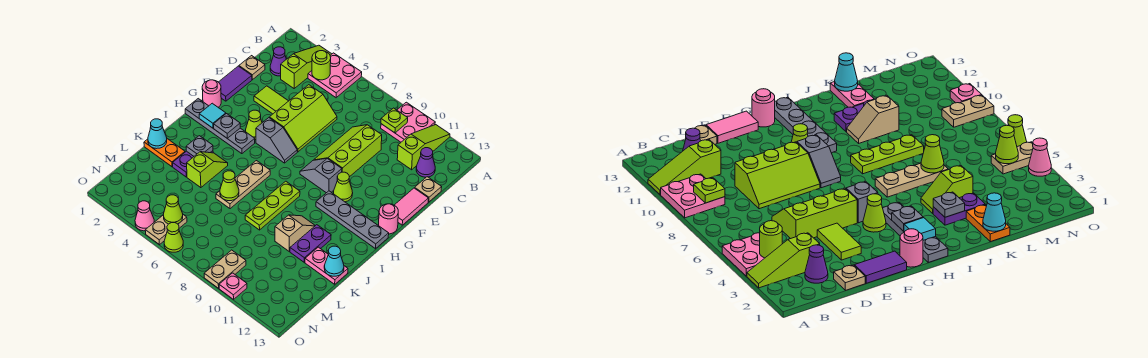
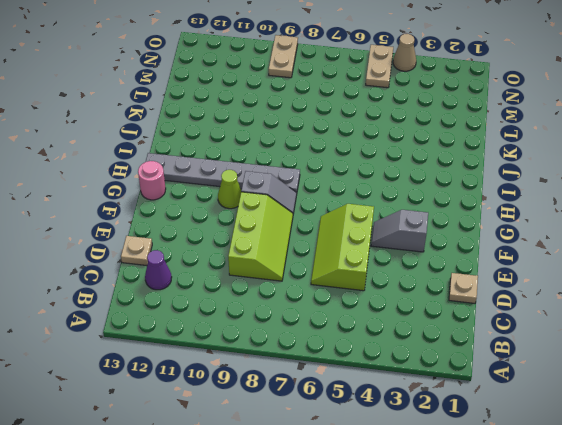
grey 1x2 slope [371,210,428,252] -> grey 1x2 slope moved to [256,118,297,163]
grey 1x6 plate [146,153,300,192] -> grey 1x4 plate [316,191,389,249]
tan 1x1 cone [393,34,416,71] -> pink 1x1 cone [135,201,154,231]
none -> lime 1x3 slope [281,45,331,88]
none -> pink 2x2 plate [308,53,362,98]
none -> pink 2x2 plate [381,102,435,142]
none -> lime 1x3 slope [397,125,450,170]

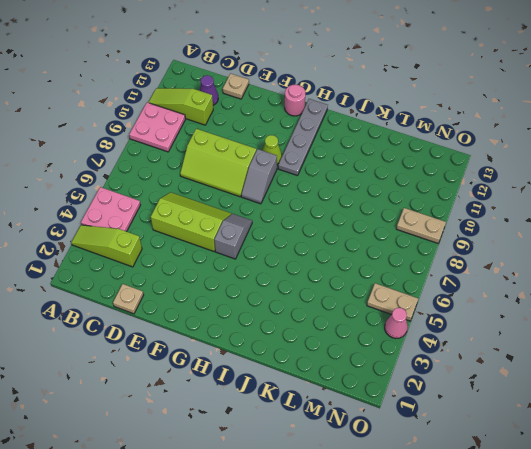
none -> purple 1x1 cone [270,47,286,76]
none -> purple 1x2 tile [219,66,252,101]
none -> lime 1x2 tile [254,86,288,114]
none -> pink 1x2 tile [394,188,428,225]

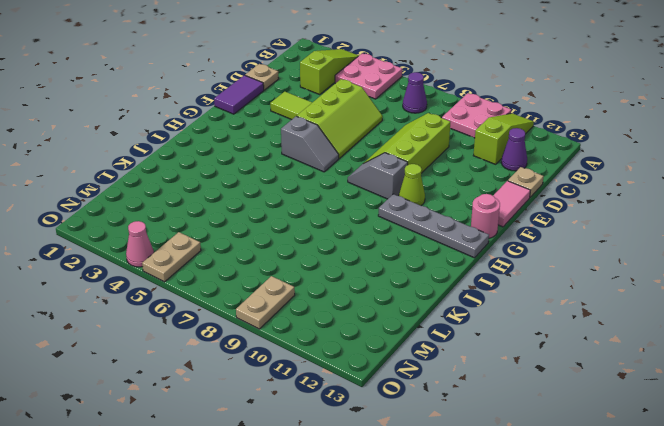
purple 1x1 cone [403,72,427,113] -> purple 1x1 cone moved to [270,47,286,76]
none -> pink 1x1 round brick [202,80,221,107]
none -> lime 1x1 cone [246,110,262,140]
none -> grey 1x4 plate [185,99,255,154]
none -> tan 1x3 plate [216,161,270,209]

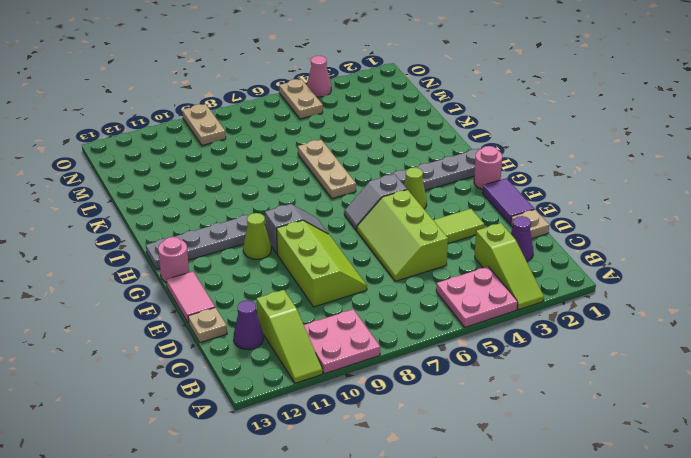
none -> lime 1x3 plate [245,181,300,230]
none -> purple 1x2 plate [173,151,213,177]
none -> lime 1x2 slope [187,152,228,188]
none -> tan 1x2 slope [275,215,315,251]

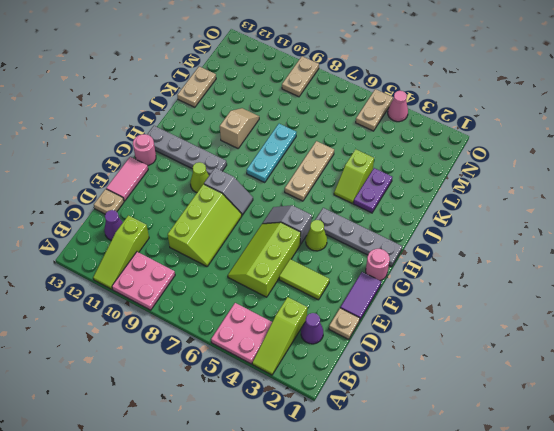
cyan 1x3 plate [247,124,297,182] -> lime 1x3 plate [245,181,300,230]
tan 1x2 slope [220,108,259,148] -> tan 1x2 slope turned to [275,215,315,251]
tan 1x2 plate [177,66,216,107] -> pink 1x2 plate [305,247,348,284]
none -> purple 1x2 plate [290,225,331,262]
none -> orange 1x2 plate [144,139,185,167]
none -> lime 1x1 cone [164,222,183,252]
none -> pink 1x1 plate [219,273,247,299]

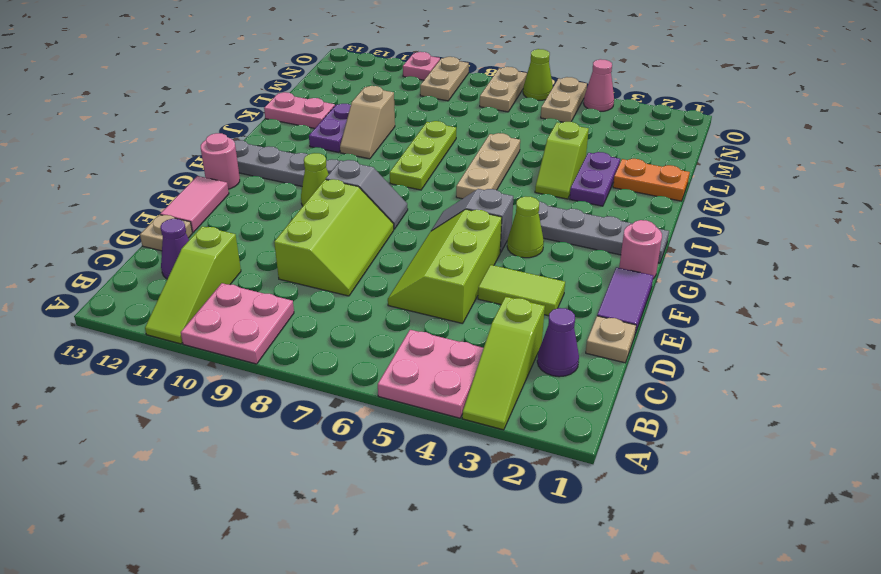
tan 1x2 plate [480,67,527,112] -> none
none -> lime 1x1 round brick [312,51,331,80]
none -> lime 1x1 plate [381,108,408,133]
none -> cyan 1x1 tile [199,103,226,128]
none -> grey 1x1 plate [214,114,240,138]

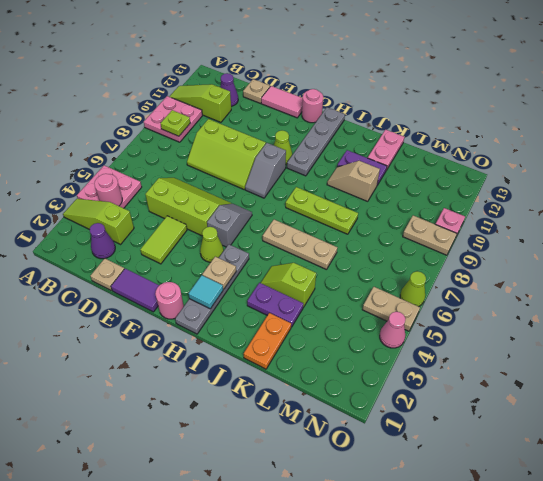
pink 1x1 round brick [94,174,122,206] -> lime 1x1 round brick [312,51,331,80]
tan 1x1 plate [202,257,236,289] -> grey 1x1 plate [214,114,240,138]
none -> grey 1x1 plate [186,136,213,156]
none -> cyan 1x1 cone [148,119,167,149]
none -> lime 1x1 cone [220,171,239,201]
none -> cyan 1x1 cone [324,246,344,276]

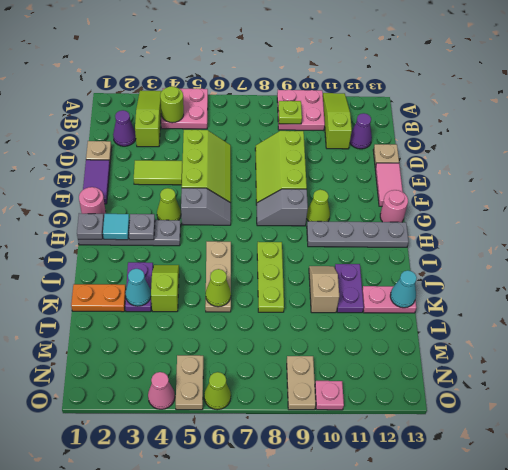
grey 1x1 plate [77,213,104,239] -> grey 1x1 plate moved to [186,136,213,156]
cyan 1x1 cone [125,269,151,306] -> cyan 1x1 cone moved to [148,119,167,149]
none -> lime 1x1 cone [163,195,183,224]

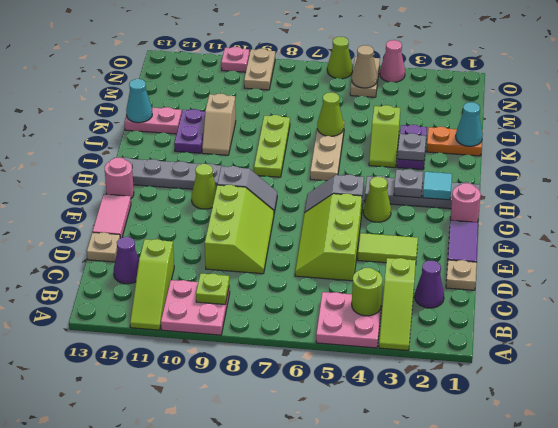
tan 1x1 cone [352,45,377,88] -> lime 1x1 cone [163,195,183,224]

